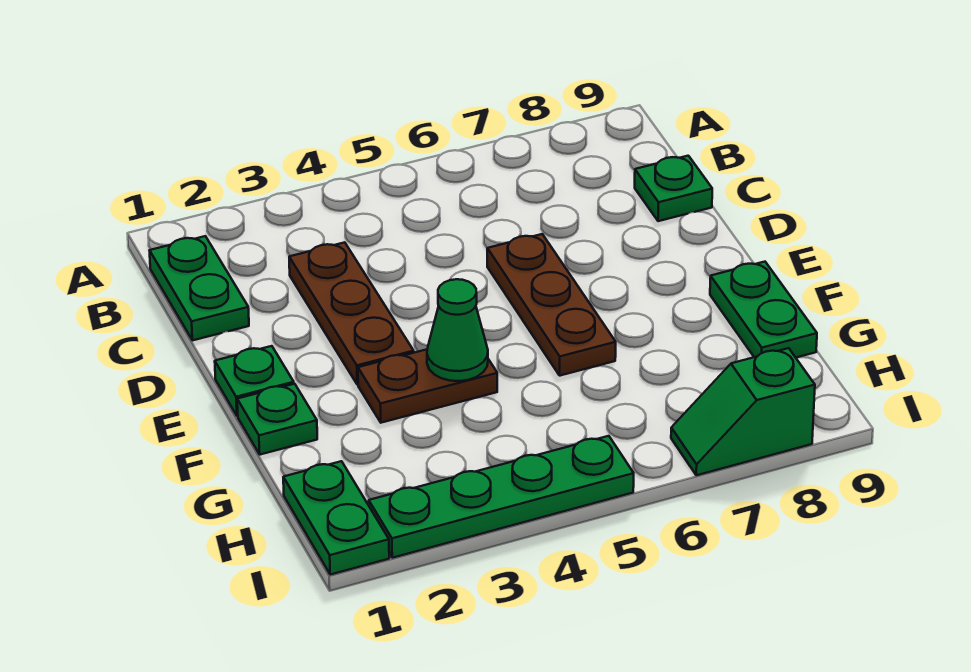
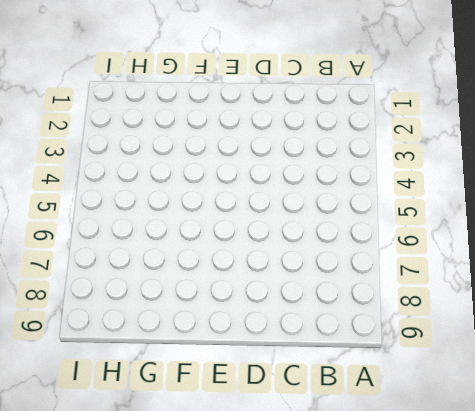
none -> green 1x2 plate [150,236,249,340]
none -> brown 1x3 plate [289,242,414,385]
none -> green 1x1 plate [635,156,712,221]

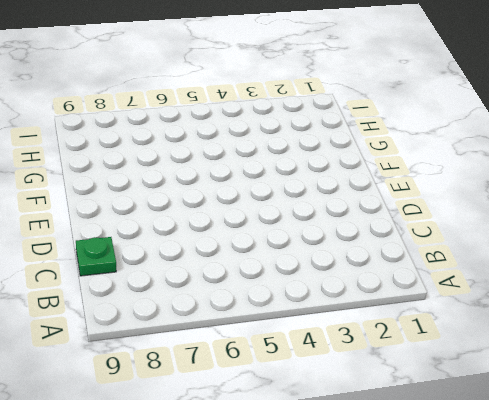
none -> green 1x2 plate [150,236,249,340]
none -> brown 1x3 plate [289,242,414,385]
none -> brown 1x3 plate [487,234,616,376]

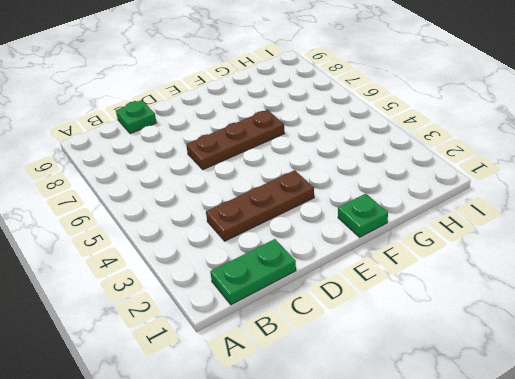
none -> green 1x1 plate [215,346,294,416]
none -> brown 1x2 plate [358,349,497,423]
none -> green 1x2 plate [710,262,817,357]

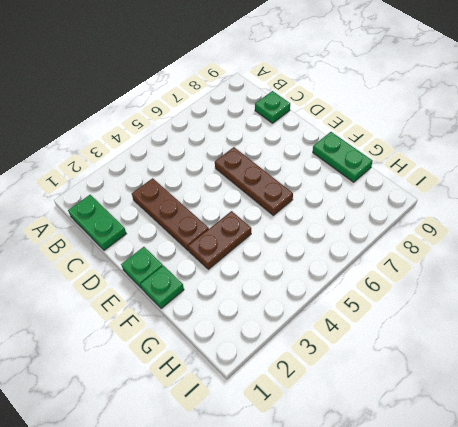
none -> green 1x2 plate [283,461,389,575]
none -> green 1x4 plate [369,436,634,558]
none -> green 1x2 slope [671,348,815,475]

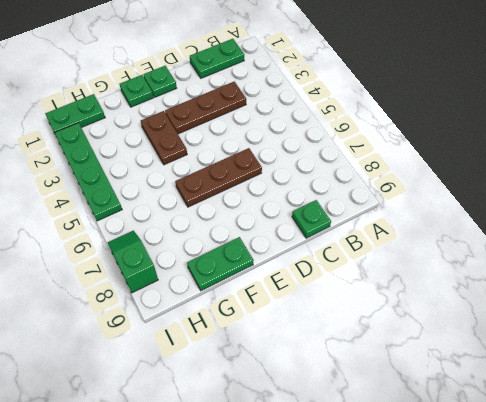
none -> green 1x1 cone [427,279,488,381]

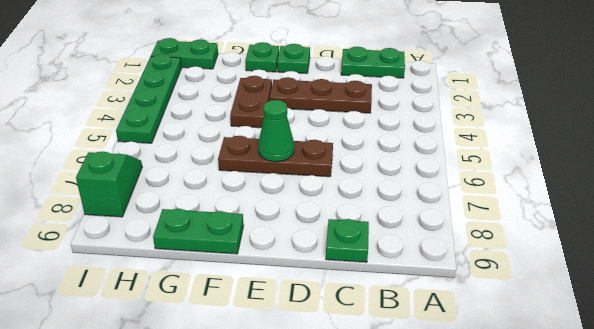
green 1x1 cone [258,100,294,162] -> green 1x1 cone moved to [427,279,488,381]

